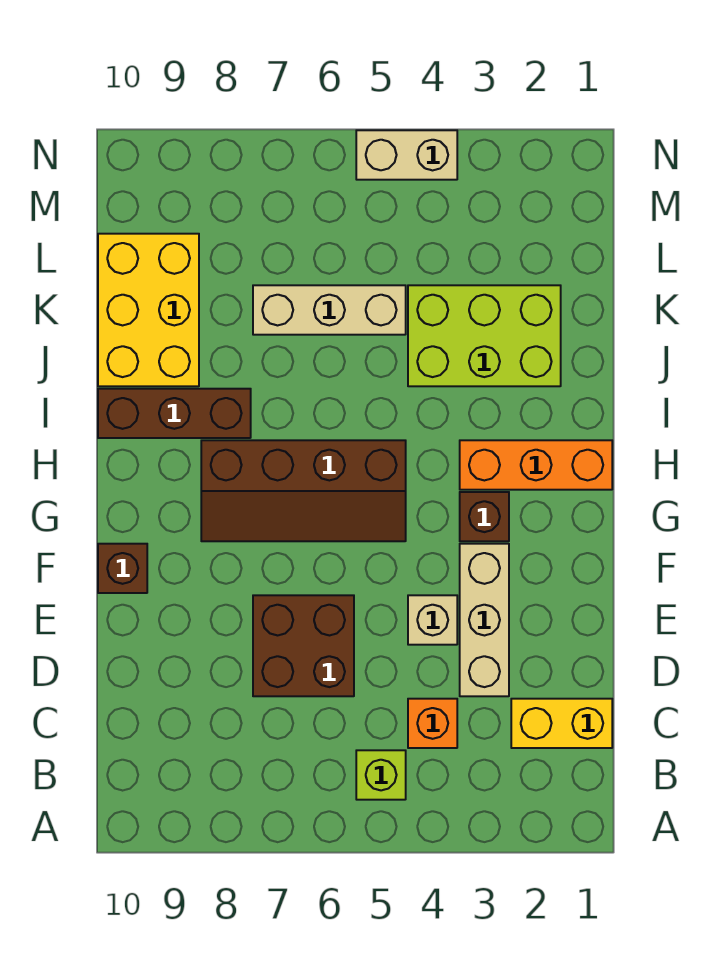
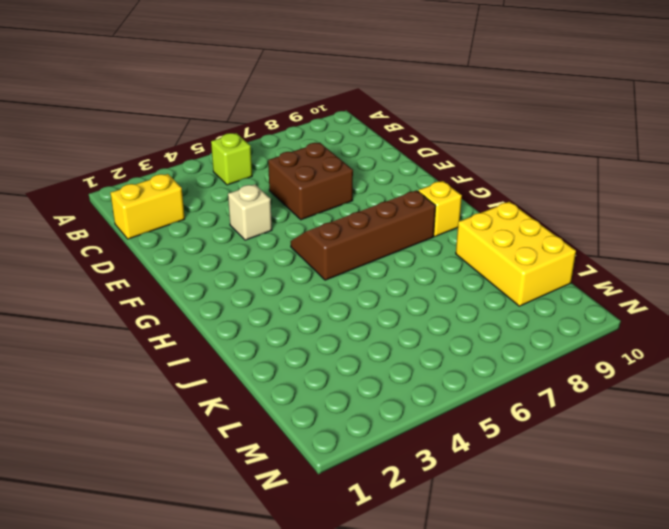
yellow 1x1 brick [418,181,462,236] -> none
none -> orange 1x1 brick [408,699,457,748]
none -> tan 1x3 brick [460,544,509,696]
none -> brown 1x1 brick [98,544,147,593]

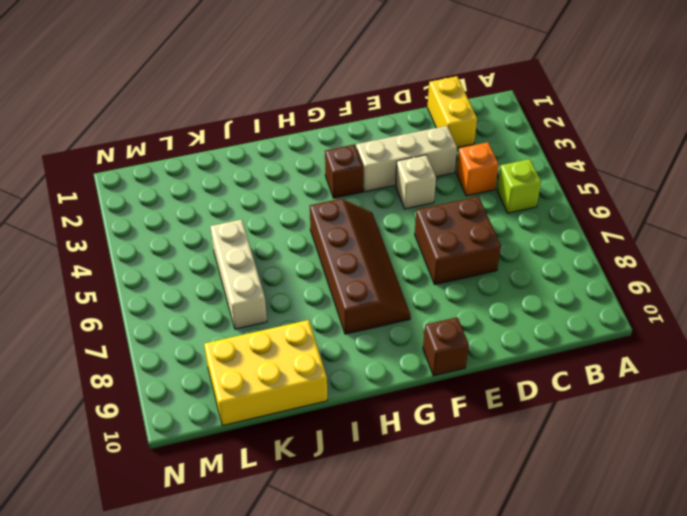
none -> orange 1x3 brick [460,440,612,490]
none -> brown 1x3 brick [98,389,251,438]
none -> lime 2x3 brick [408,285,561,386]

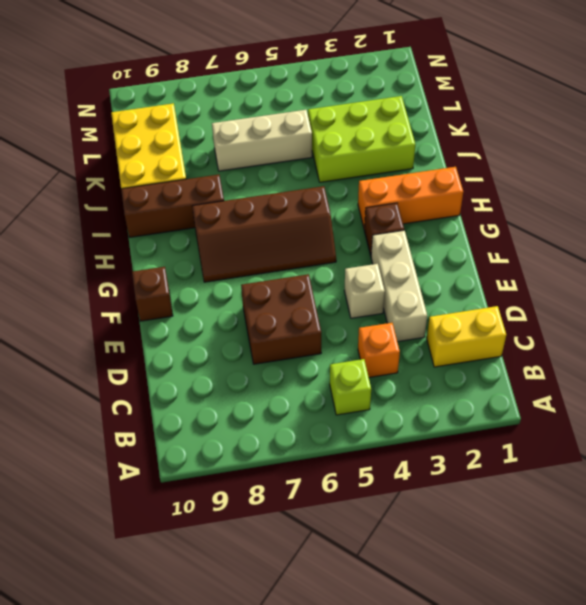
none -> tan 1x2 brick [356,130,457,180]

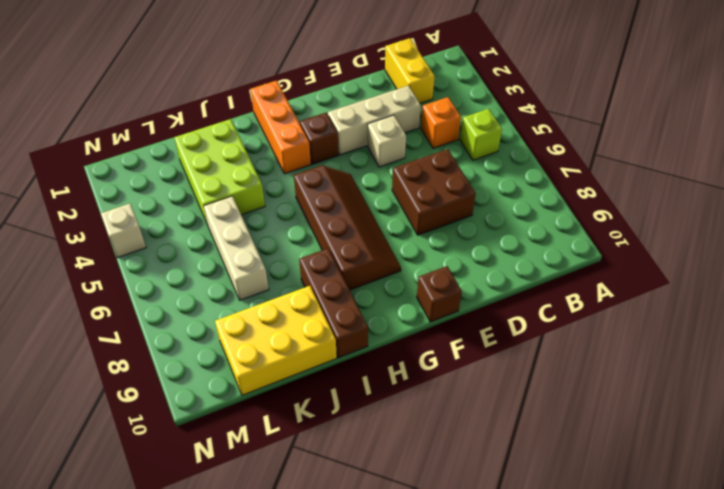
tan 1x1 brick [101,204,146,258] -> tan 1x2 brick [356,130,457,180]

